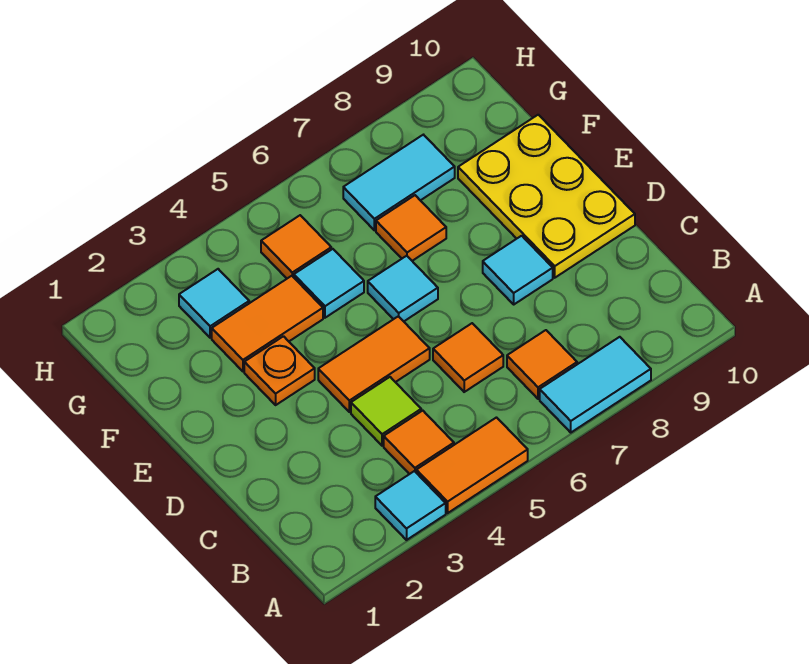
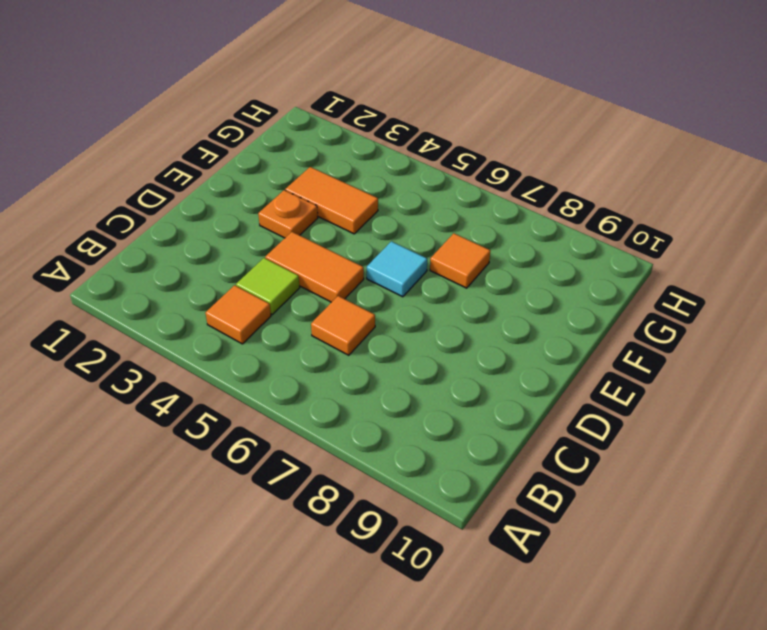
none -> cyan 1x1 tile [375,471,446,540]
none -> orange 1x2 tile [416,418,528,513]
none -> cyan 1x2 tile [540,337,651,432]

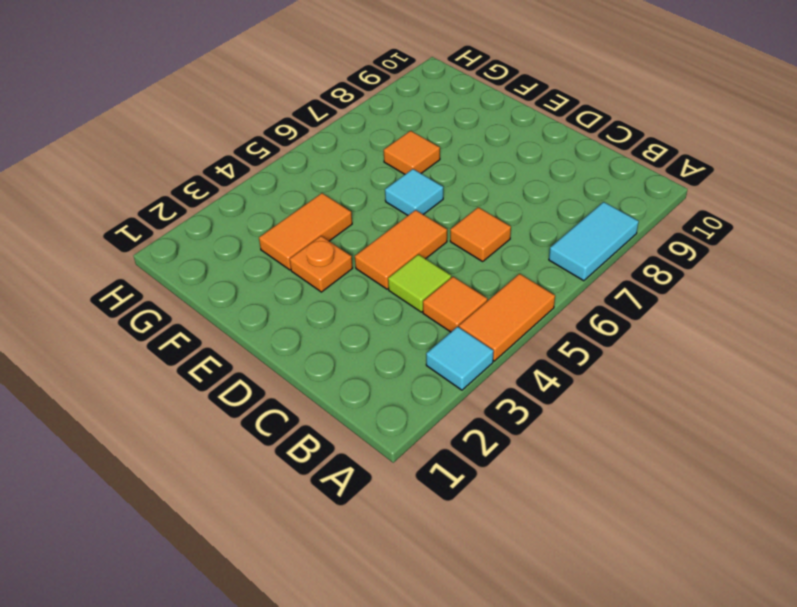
none -> orange 1x1 tile [507,330,577,399]
none -> cyan 1x1 tile [483,236,553,304]
none -> yellow 2x3 plate [458,115,635,278]

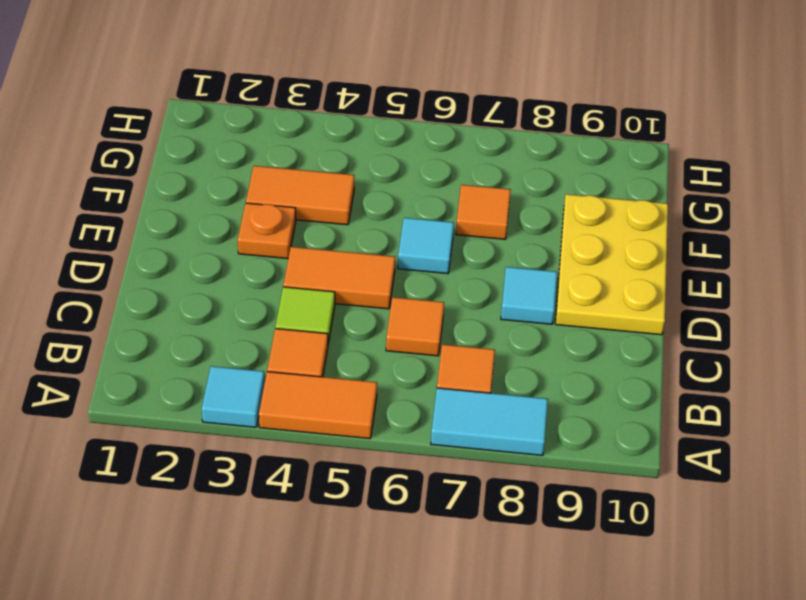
none -> cyan 1x1 tile [294,249,364,318]
none -> cyan 1x1 tile [179,269,249,338]
none -> orange 1x1 tile [261,215,331,278]

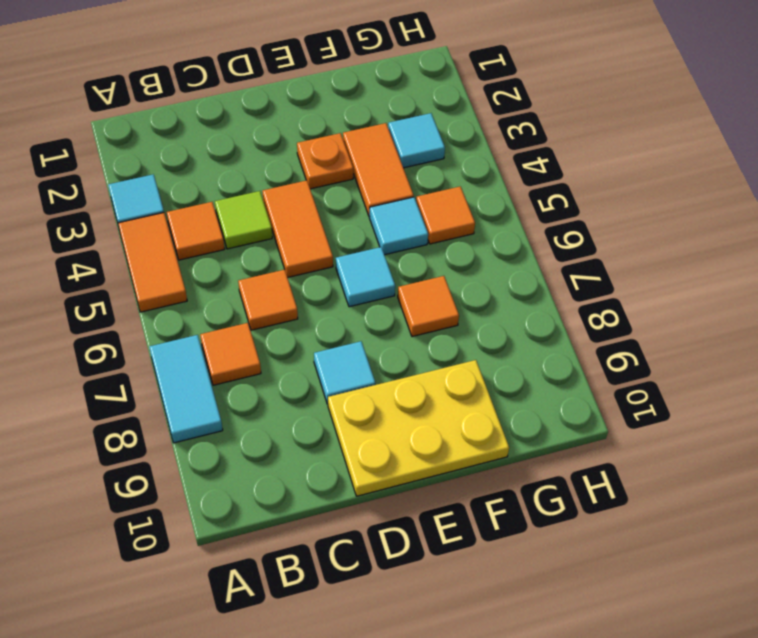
none -> cyan 1x2 tile [343,135,455,230]

